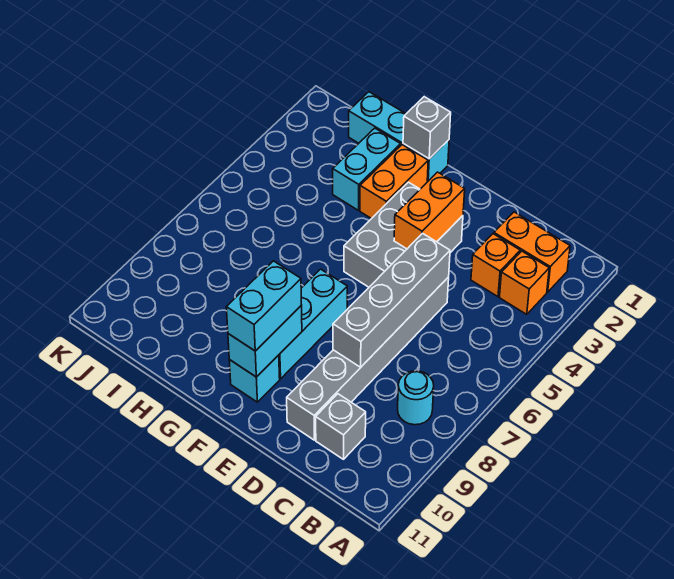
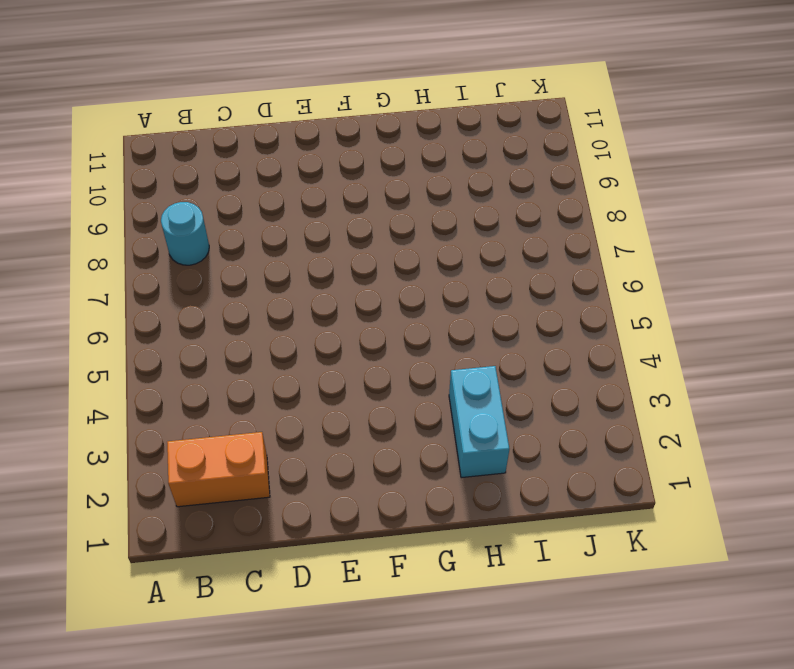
none -> orange 1x1 brick [499,251,549,315]
none -> orange 1x1 brick [471,234,520,297]
none -> grey 1x1 brick [316,394,366,459]

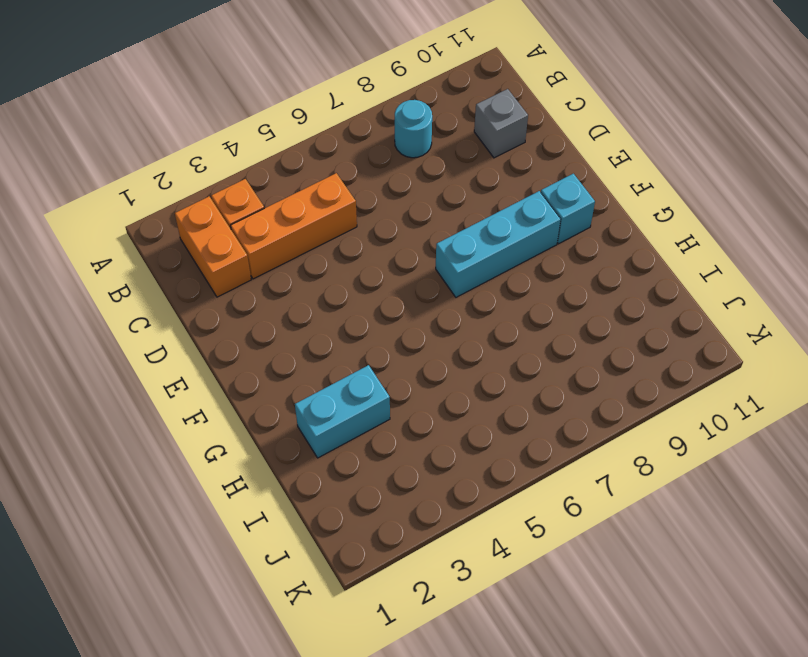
orange 1x3 brick [230,173,357,279] -> orange 1x1 brick [471,234,520,297]
none -> grey 1x6 brick [287,277,449,440]
none -> grey 2x3 brick [344,182,463,287]
none -> cyan 1x3 brick [349,92,449,182]

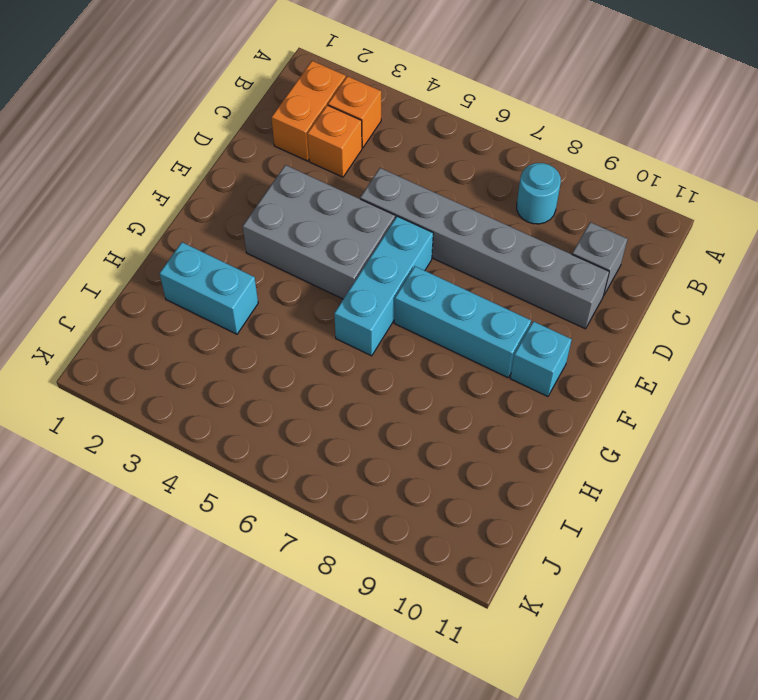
cyan 1x3 brick [334,216,433,356] -> cyan 1x3 brick moved to [349,92,449,182]
none -> orange 1x2 brick [360,145,428,219]
none -> grey 1x4 brick [333,233,450,367]
none -> orange 1x2 brick [394,172,465,249]

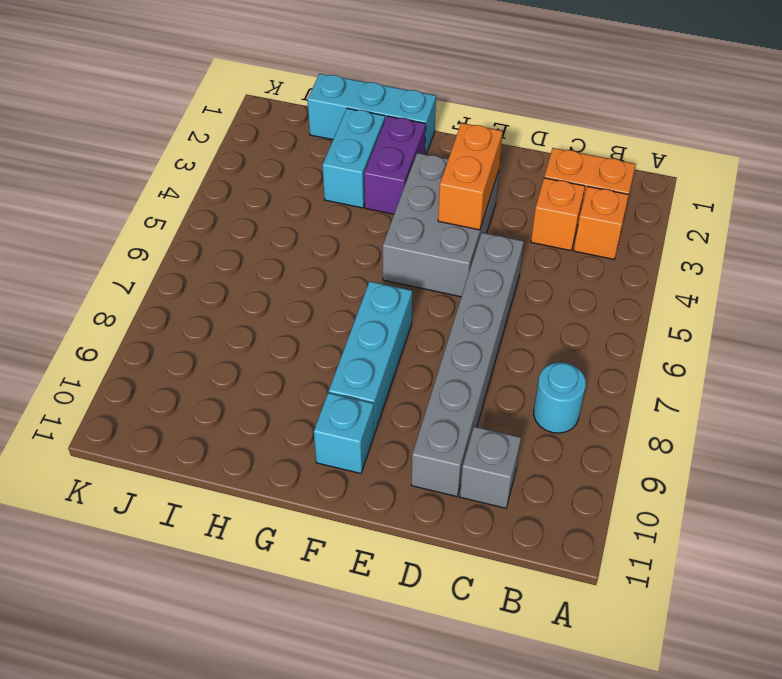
purple 1x2 brick [364,116,426,214] -> orange 1x2 brick [360,145,428,219]
none -> grey 1x4 brick [333,233,450,367]
none -> cyan 1x2 brick [228,306,302,377]
none -> grey 1x1 brick [403,97,451,159]

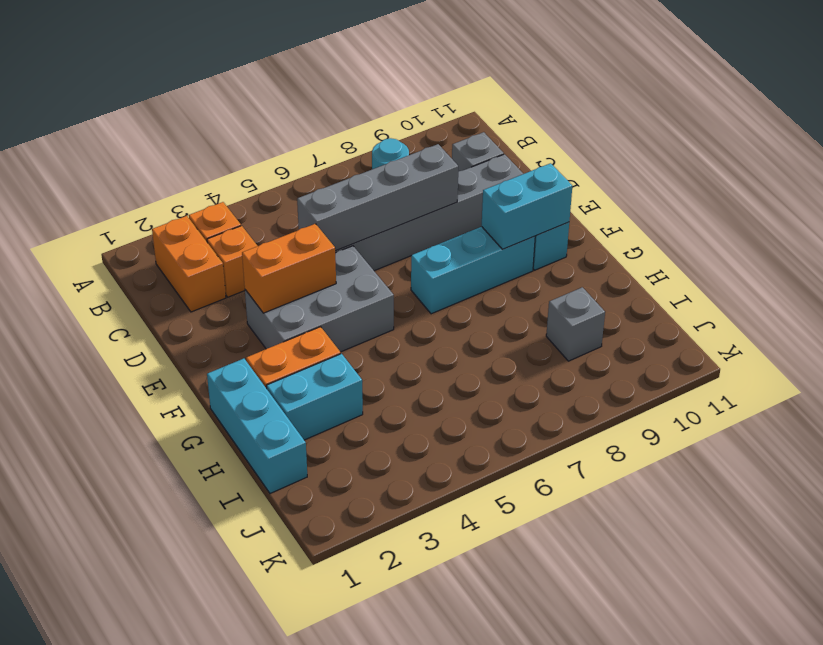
grey 1x1 brick [546,287,605,361] -> grey 1x1 brick moved to [403,97,451,159]
none -> cyan 1x2 brick [226,261,301,351]

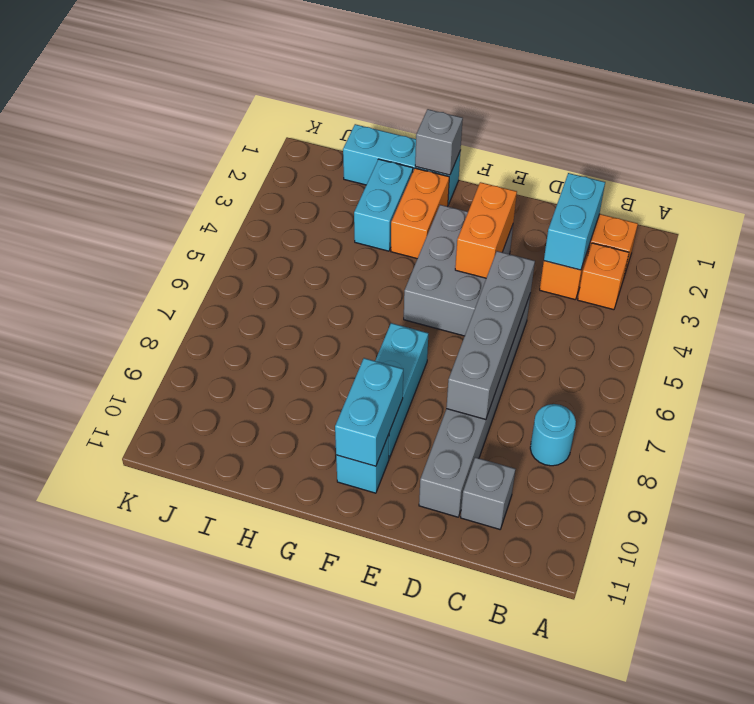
cyan 1x2 brick [544,173,605,270] -> cyan 1x2 brick moved to [226,261,301,351]

